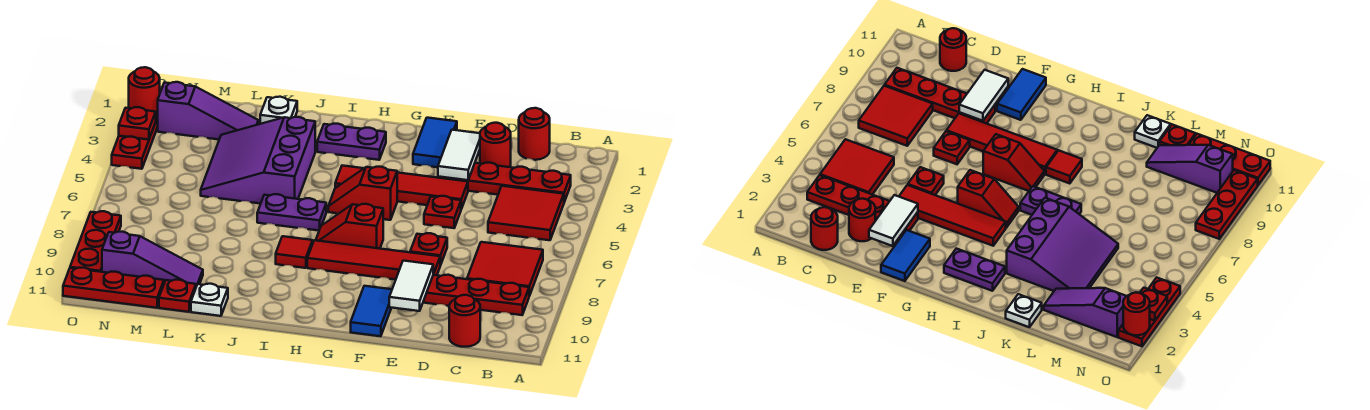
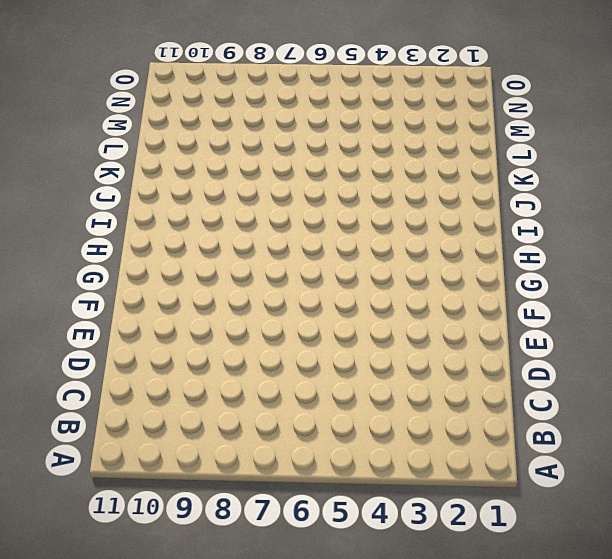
none -> red 1x4 plate [438,163,571,202]
none -> red 2x2 tile [488,186,564,240]
none -> red 2x2 tile [467,242,543,296]
none -> red 1x4 plate [423,275,529,315]

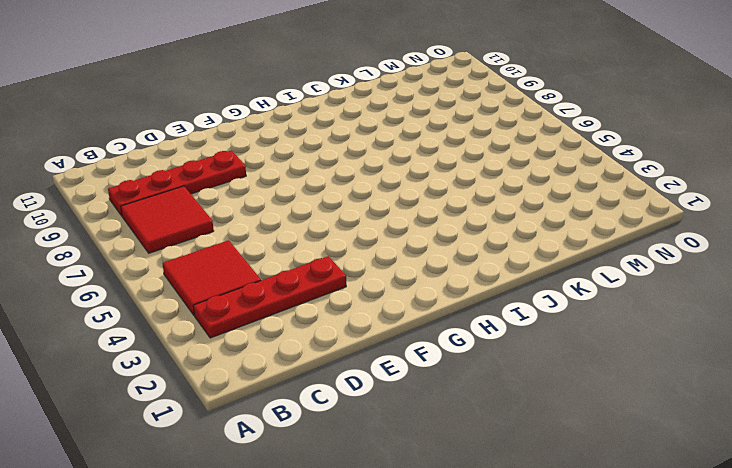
none -> red 1x1 round brick [519,108,550,160]
none -> red 1x1 round brick [449,295,480,347]
none -> red 1x1 round brick [480,123,511,167]
none -> red 1x4 tile [335,166,468,209]

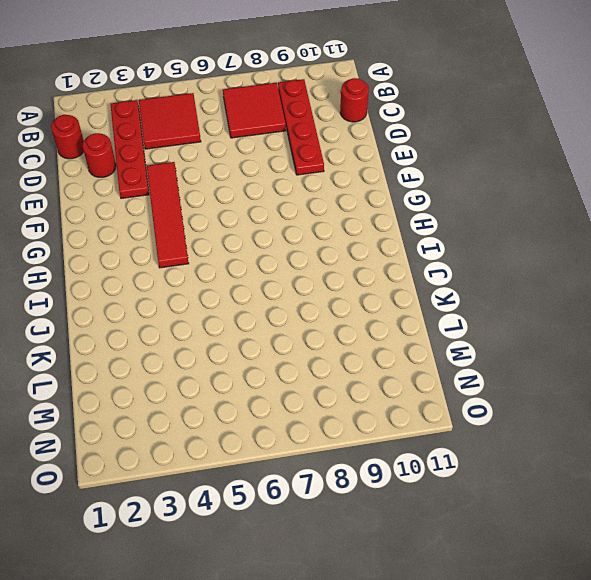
none -> red 1x1 plate [424,196,461,228]
none -> red 1x1 plate [410,233,447,265]
none -> red 1x4 tile [307,240,440,280]
none -> blue 1x2 tile [413,118,457,167]

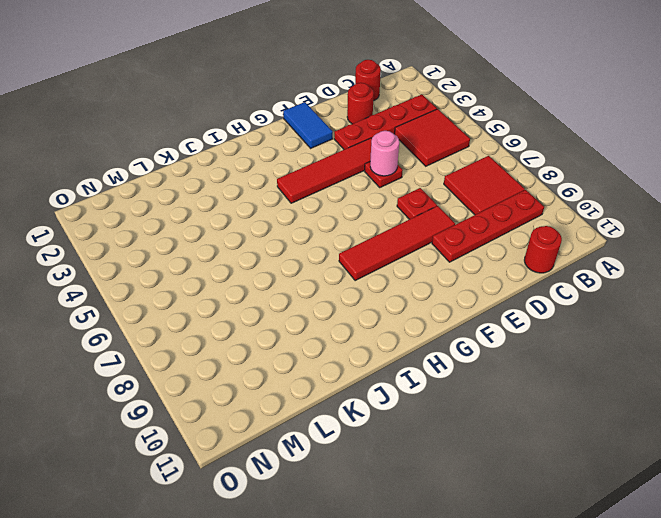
pink 1x1 round brick [370,131,399,176] -> none
none -> blue 1x2 tile [351,286,392,336]
none -> red 1x2 slope [328,167,397,220]
none -> red 1x2 slope [316,204,383,249]
none -> purple 1x2 plate [317,124,386,160]

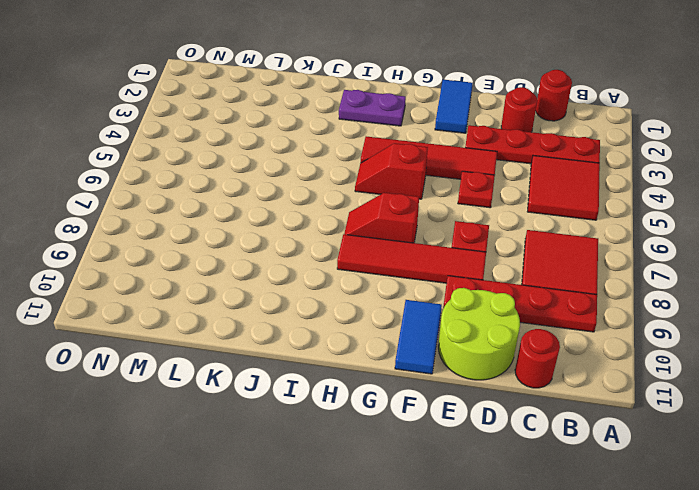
lime 2x2 round brick [438,288,520,380] -> none
none -> purple 1x2 plate [257,194,326,231]
none -> red 1x1 tile [276,236,313,268]
none -> purple 3x3 slope [201,117,315,204]
none -> white 1x1 plate [260,97,297,124]

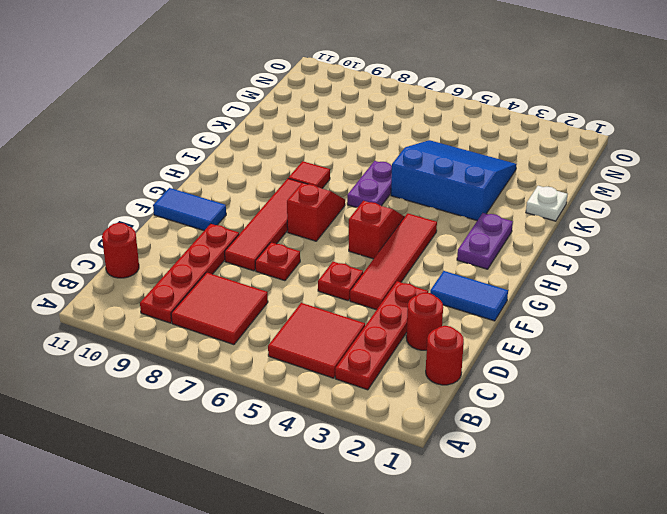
blue 3x3 slope [391,140,517,220] -> purple 3x3 slope [201,117,315,204]
none -> white 1x1 plate [191,284,228,316]
none -> purple 1x3 slope [158,82,258,140]
none -> purple 1x3 slope [102,232,203,287]
none -> red 1x1 plate [159,280,196,312]

